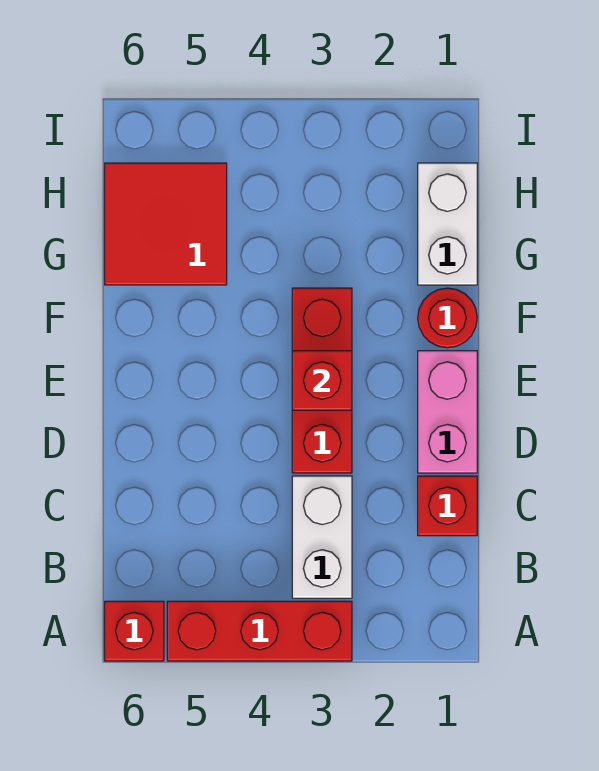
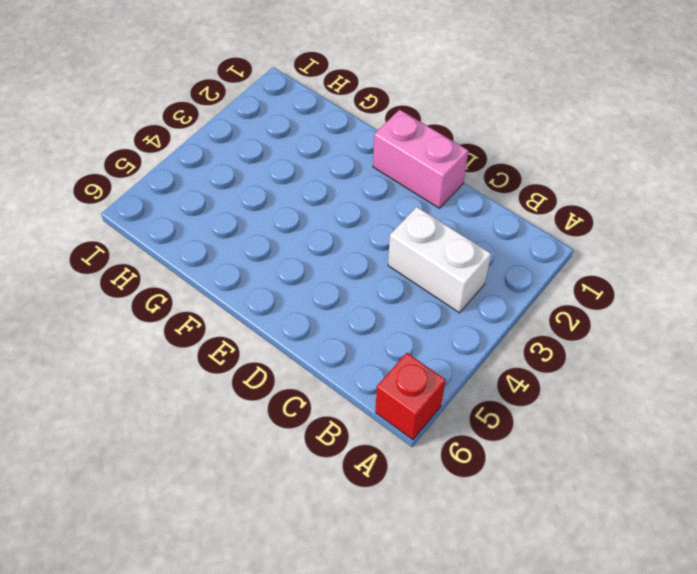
none -> red 1x3 brick [167,601,352,661]
none -> red 1x1 brick [418,476,477,536]

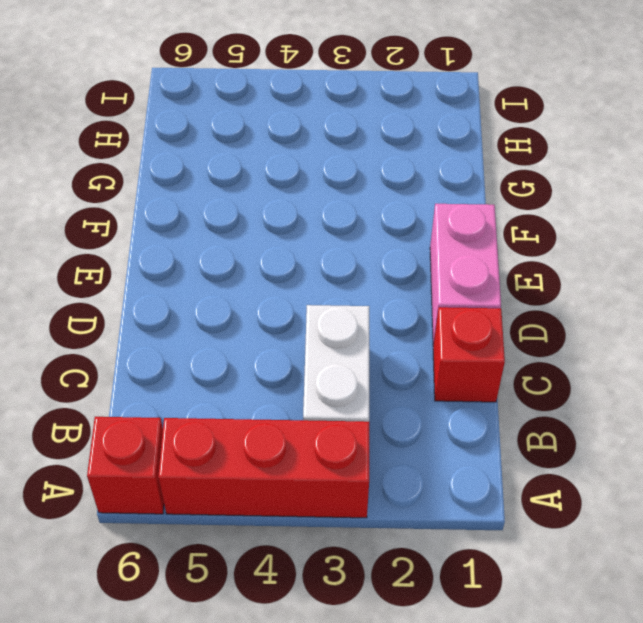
none -> red 1x3 brick [292,288,352,473]
none -> red 1x1 round brick [418,288,477,348]

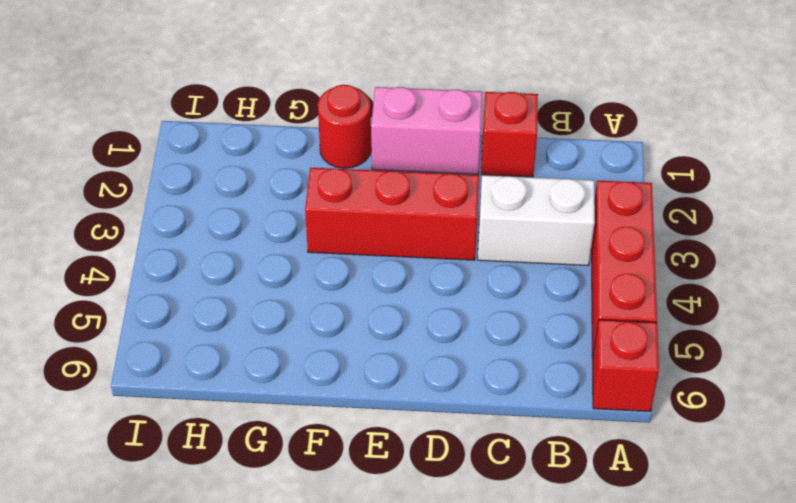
none -> white 1x2 brick [418,163,477,285]
none -> red 2x2 tile [105,163,227,285]

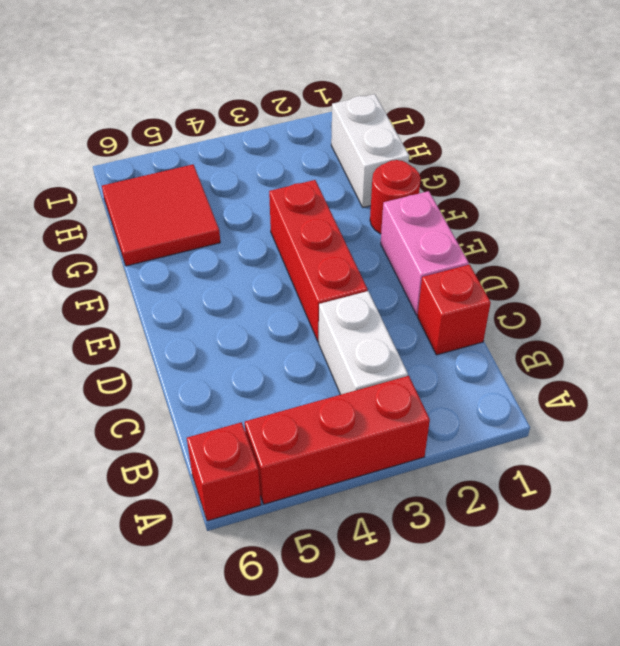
none -> red 1x1 brick [292,351,352,410]

